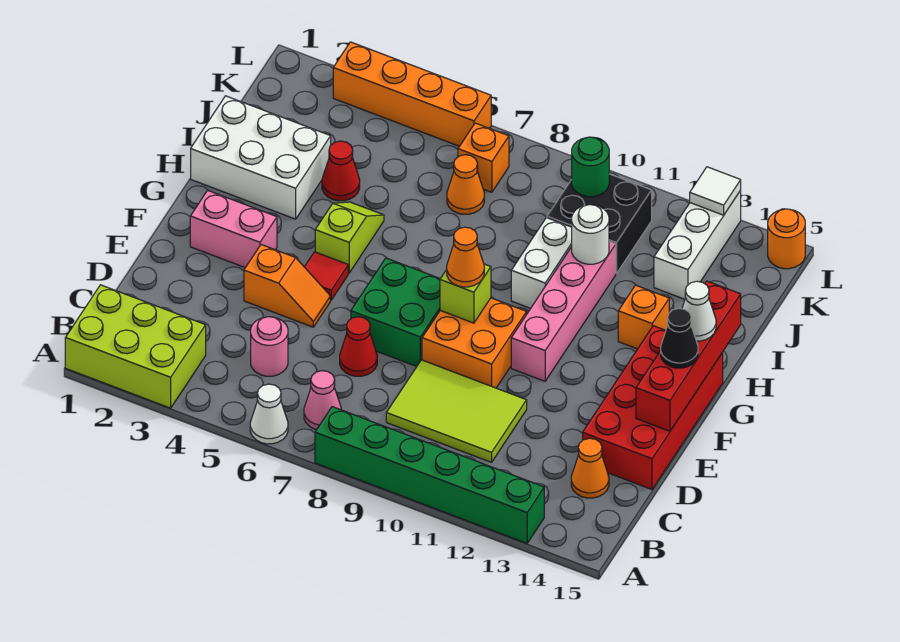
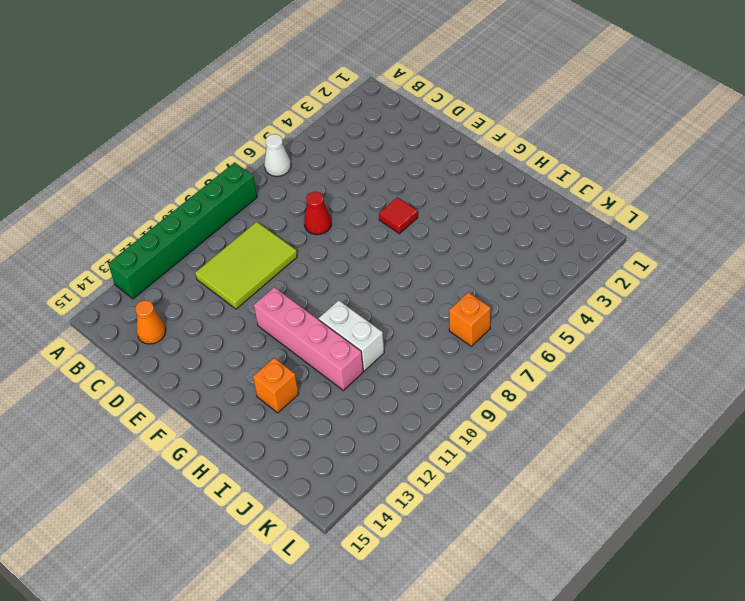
none -> lime 2x3 brick [65,285,206,408]
none -> pink 1x1 cone [304,371,341,430]
none -> pink 1x1 round brick [251,317,288,376]
none -> red 2x4 brick [583,326,723,489]

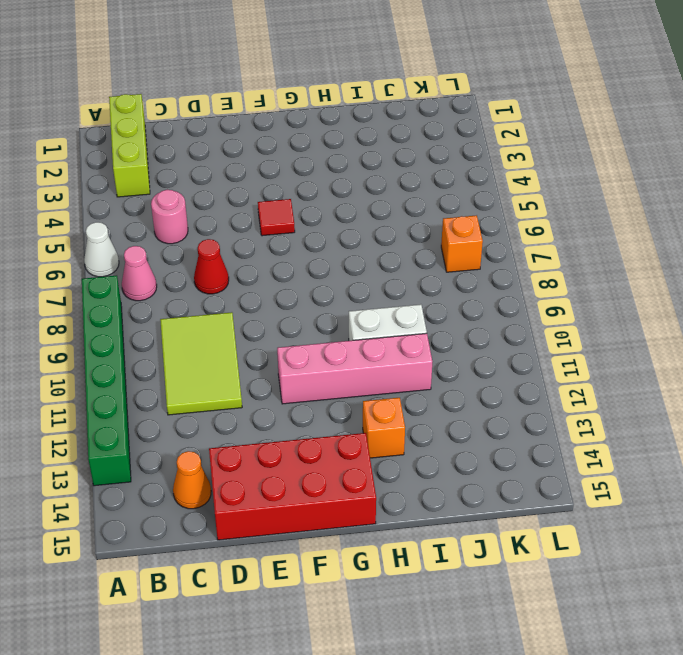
lime 1x3 brick [109,94,150,197] -> lime 2x3 brick [65,285,206,408]
none -> orange 1x2 slope [244,245,330,327]
none -> green 2x2 brick [351,258,440,366]
none -> orange 2x2 brick [422,298,527,388]
none -> pink 1x2 brick [190,190,277,268]

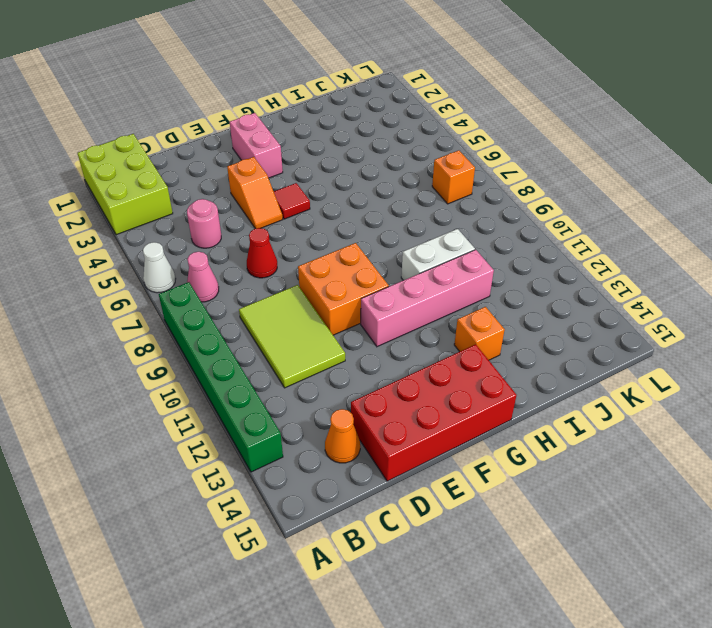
none -> green 2x2 brick [351,258,440,366]
none -> lime 1x2 slope [315,202,384,273]
none -> white 2x3 brick [191,96,331,219]
none -> red 1x1 cone [322,141,360,201]

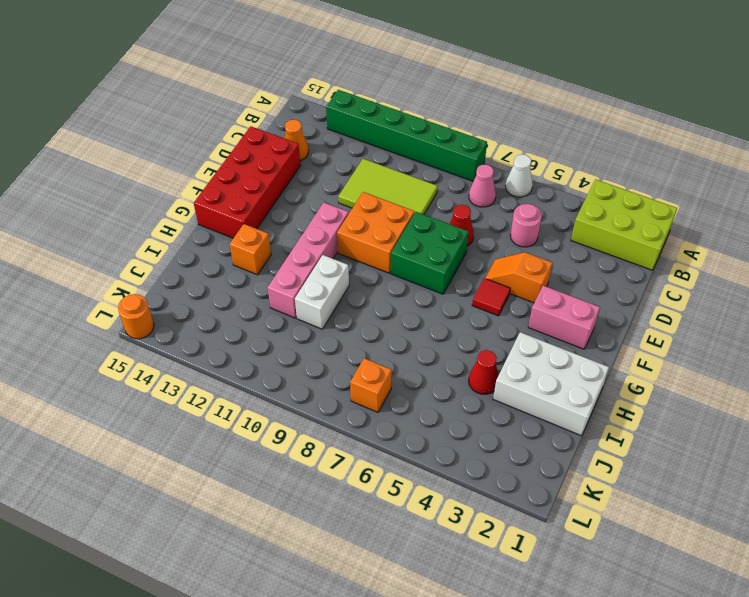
none -> lime 1x2 slope [315,202,384,273]
none -> orange 1x1 cone [447,155,484,214]
none -> black 2x2 brick [547,174,652,273]
none -> white 1x3 brick [654,191,741,299]

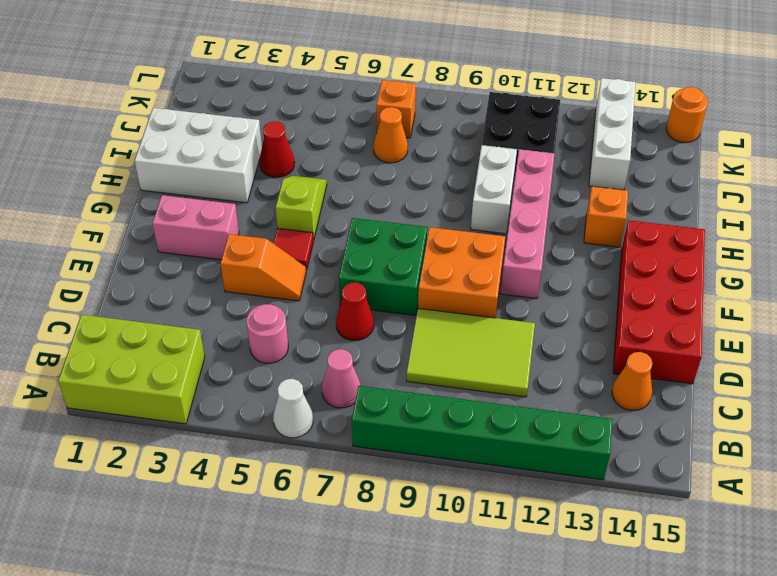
none -> orange 1x4 brick [333,42,491,146]
none -> red 1x4 brick [636,281,741,431]
none -> lime 1x1 brick [440,264,491,323]
none -> white 1x1 round brick [572,205,609,264]

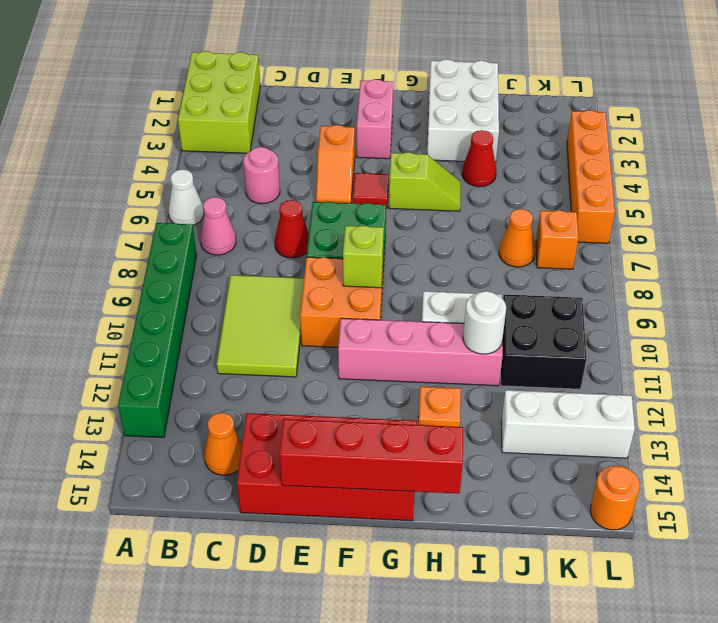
none -> green 1x1 round brick [572,137,609,197]
none -> white 1x1 tile [690,167,741,215]
none -> orange 1x1 cone [447,227,484,287]
none -> black 1x1 cone [661,308,698,368]

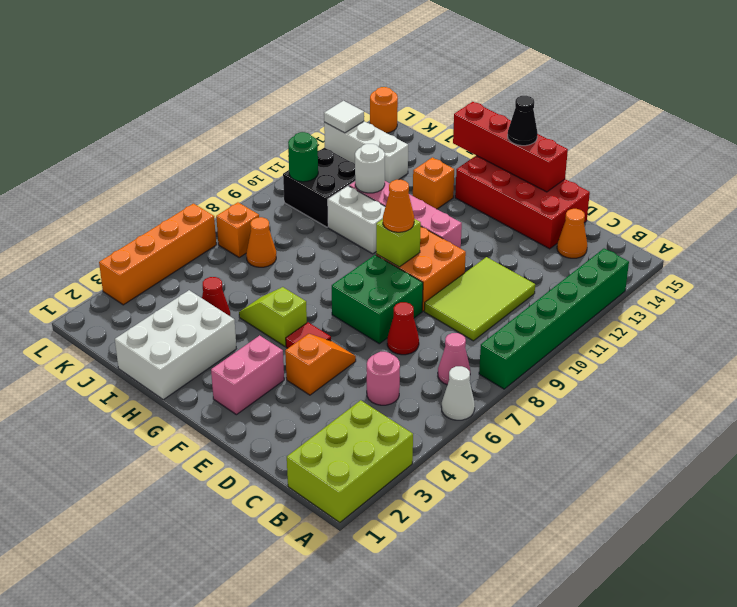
none -> white 1x1 cone [682,281,716,341]

